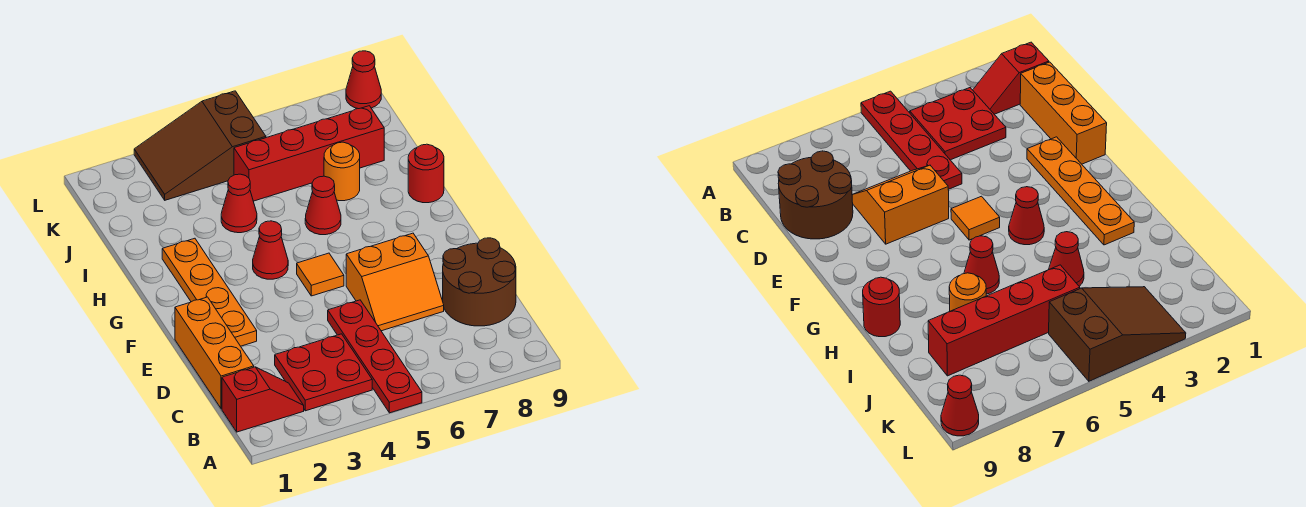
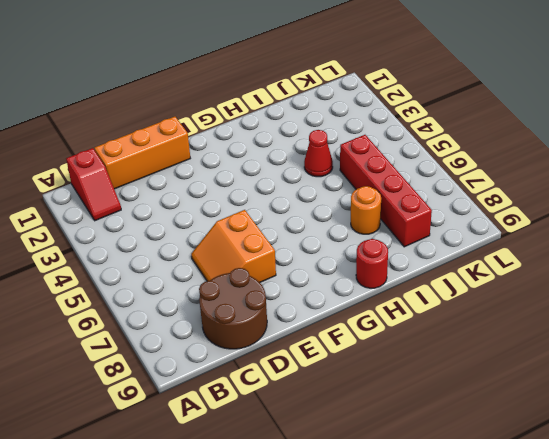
none -> red 1x4 plate [328,300,422,413]
none -> red 2x2 plate [275,334,372,411]
none -> orange 1x4 plate [162,238,257,346]

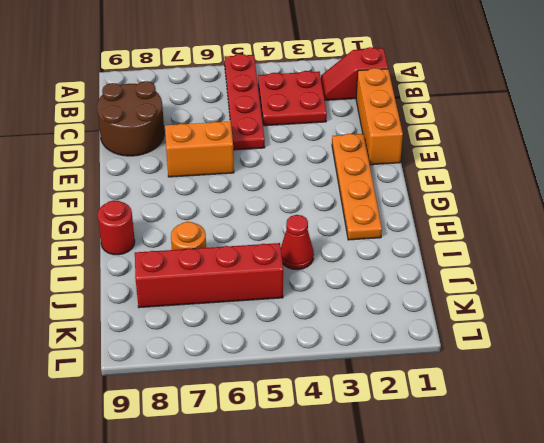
none -> orange 1x1 tile [297,253,344,296]
none -> red 1x1 cone [253,221,288,279]
none -> red 1x1 cone [305,176,341,235]

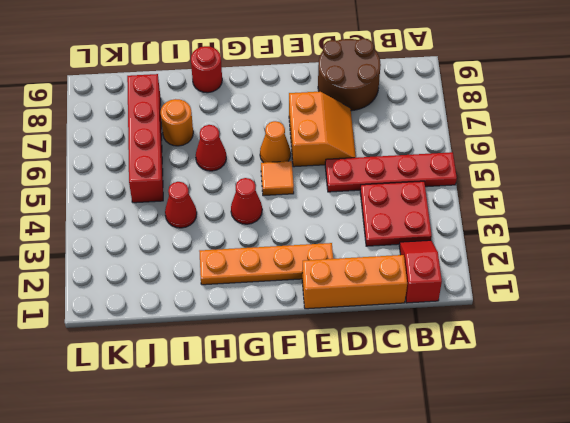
orange 1x1 cone [260,121,291,163] -> none
none -> brown 2x3 slope [134,91,266,200]
none -> red 1x1 cone [346,51,381,109]

